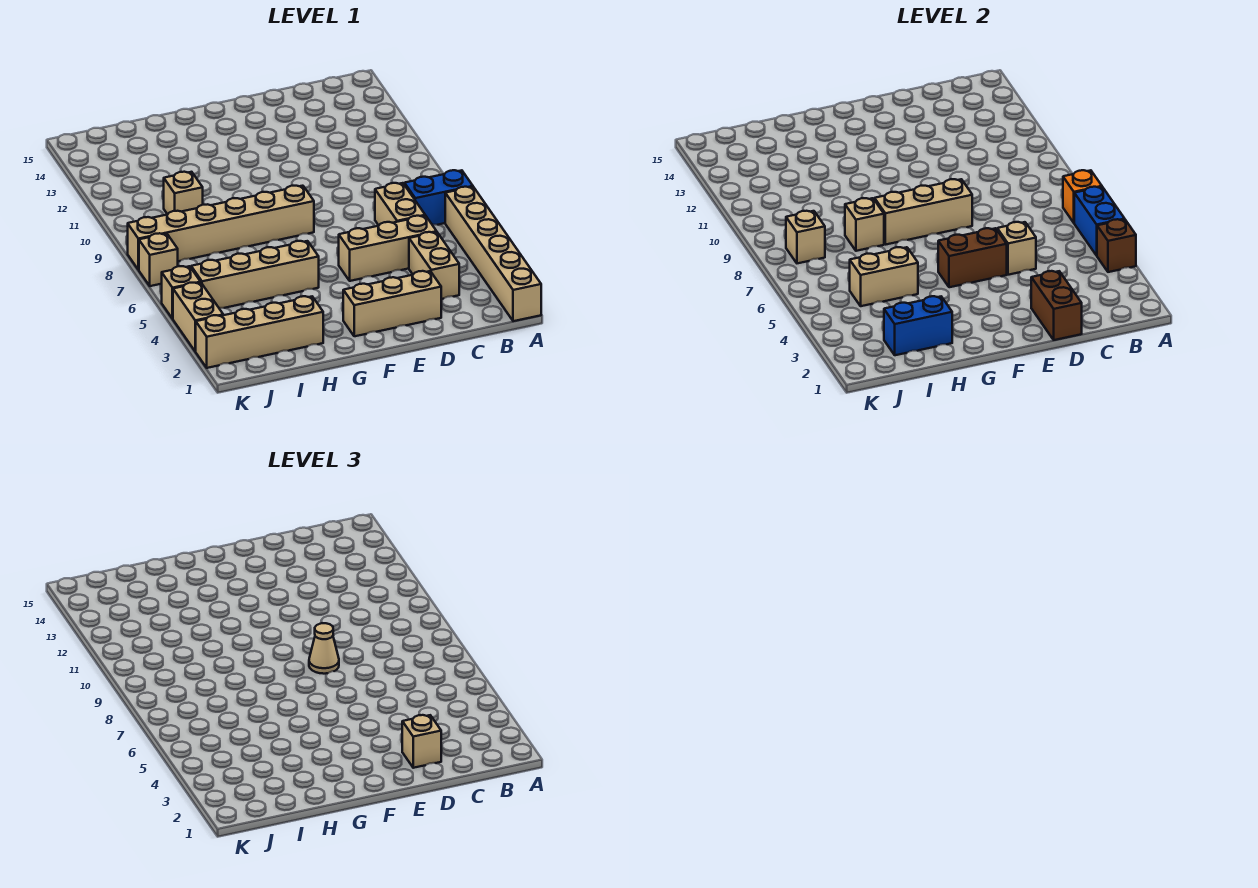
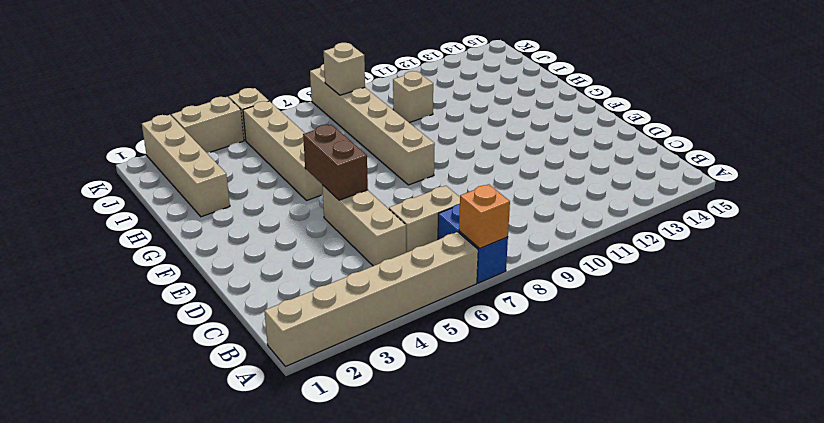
none -> tan 1x2 brick [409,232,459,299]
none -> tan 1x3 brick [343,271,441,336]
none -> tan 1x1 brick [139,233,178,286]

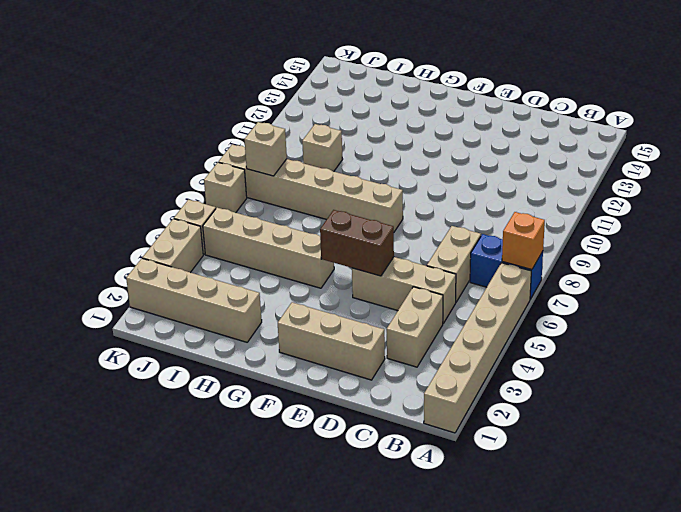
none -> brown 1x1 brick [1097,219,1136,272]
none -> blue 1x2 brick [1074,187,1125,256]
none -> brown 1x2 brick [1031,271,1082,340]

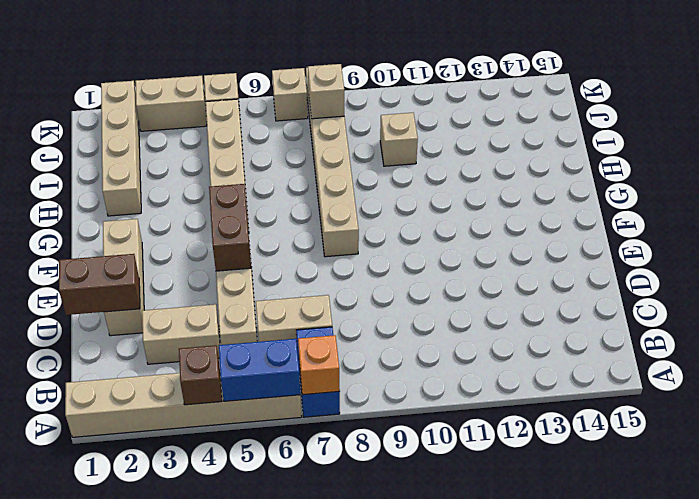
none -> tan 1x1 brick [997,222,1036,275]
none -> tan 1x3 brick [875,179,972,245]
none -> blue 1x2 brick [884,296,952,355]

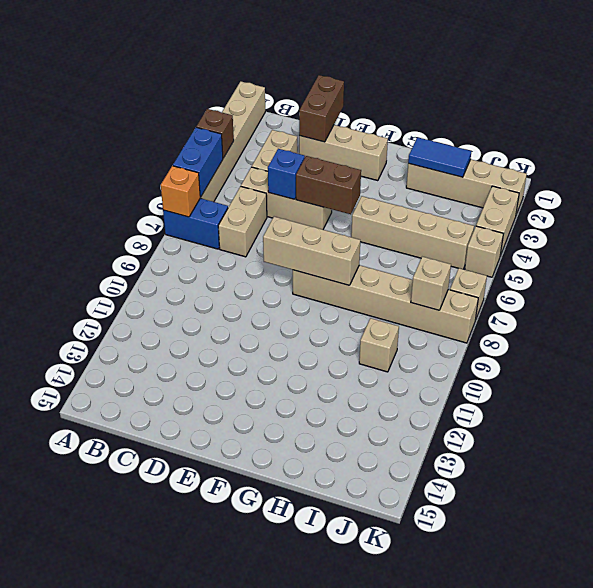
blue 1x1 brick [268,149,305,199] -> tan 1x1 brick [997,222,1036,275]
blue 1x2 tile [408,137,471,177] -> blue 1x2 brick [884,296,952,355]
none -> tan 1x2 brick [850,247,918,306]
none -> tan 1x1 brick [845,198,884,251]
none -> tan 1x1 brick [402,715,441,768]

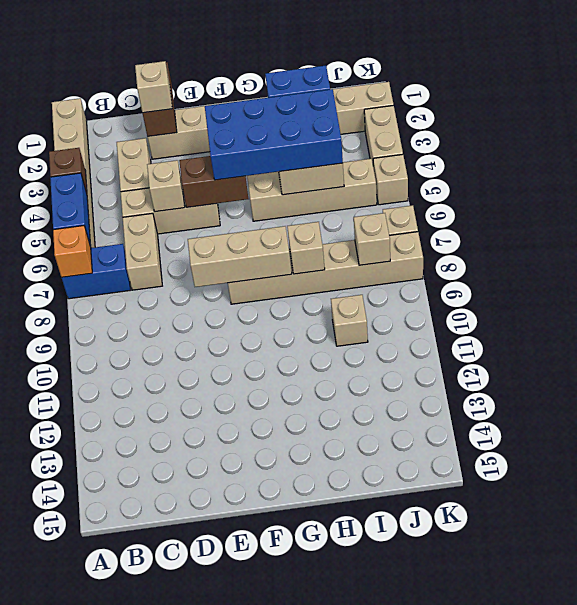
blue 2x4 brick [205,89,343,180] -> none
none -> tan 1x1 cone [309,623,339,674]

